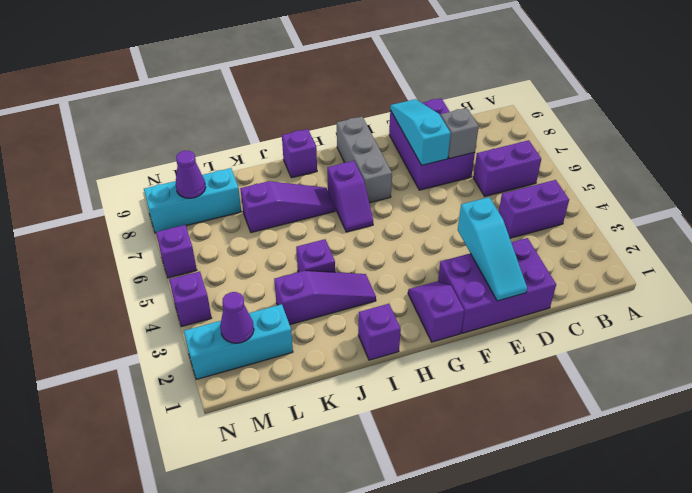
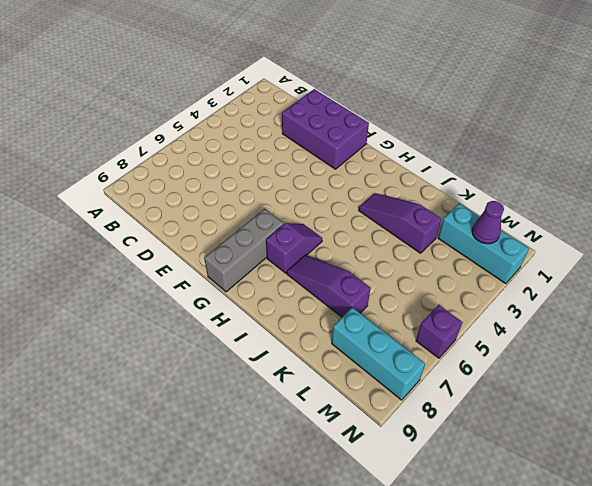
none -> purple 1x2 brick [499,180,569,238]
none -> purple 1x2 brick [473,140,541,196]
none -> purple 2x3 brick [389,98,475,190]

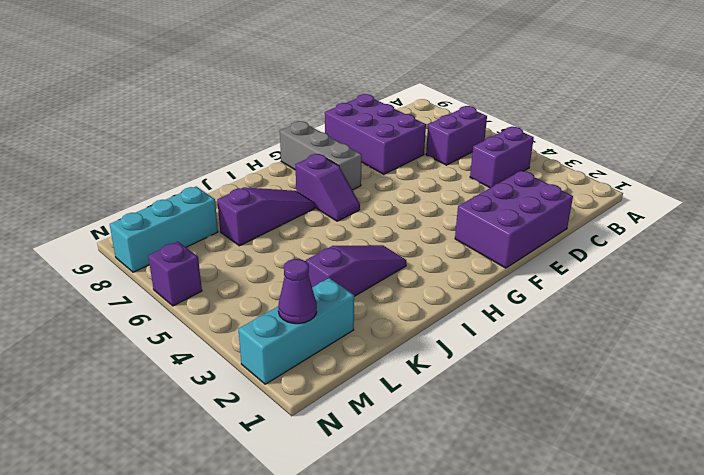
none -> purple 1x2 slope [408,282,464,342]
none -> purple 1x1 brick [358,304,401,360]
none -> purple 1x1 brick [282,129,317,178]

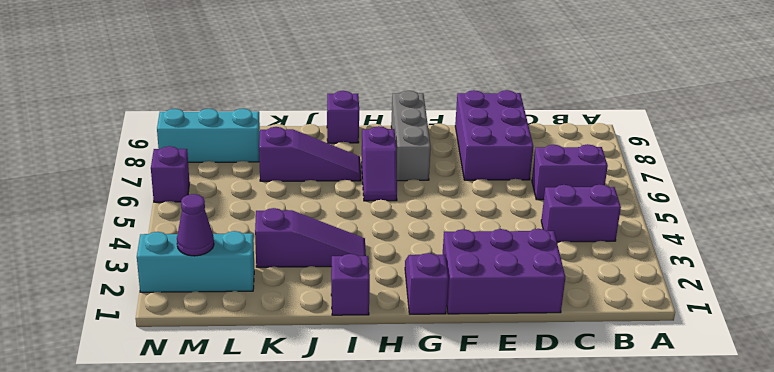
none -> purple 1x1 brick [296,239,335,272]
none -> purple 1x1 brick [169,271,212,327]
none -> grey 1x1 brick [441,108,479,159]

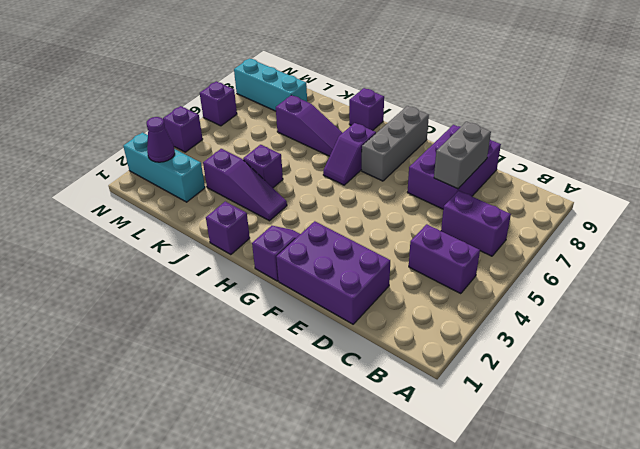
grey 1x2 brick [434,122,491,189] -> grey 1x1 brick [441,108,479,159]
none -> cyan 1x3 slope [458,197,527,301]
none -> cyan 1x3 slope [390,99,451,165]
none -> purple 1x1 cone [176,151,206,198]

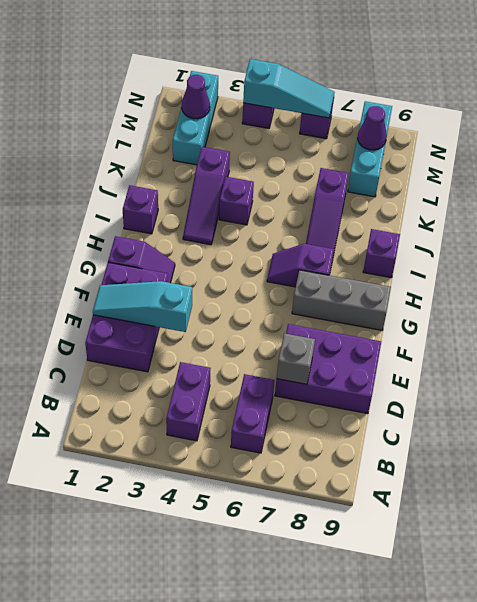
cyan 1x3 slope [243,59,335,118] -> cyan 1x3 slope moved to [390,99,451,165]

